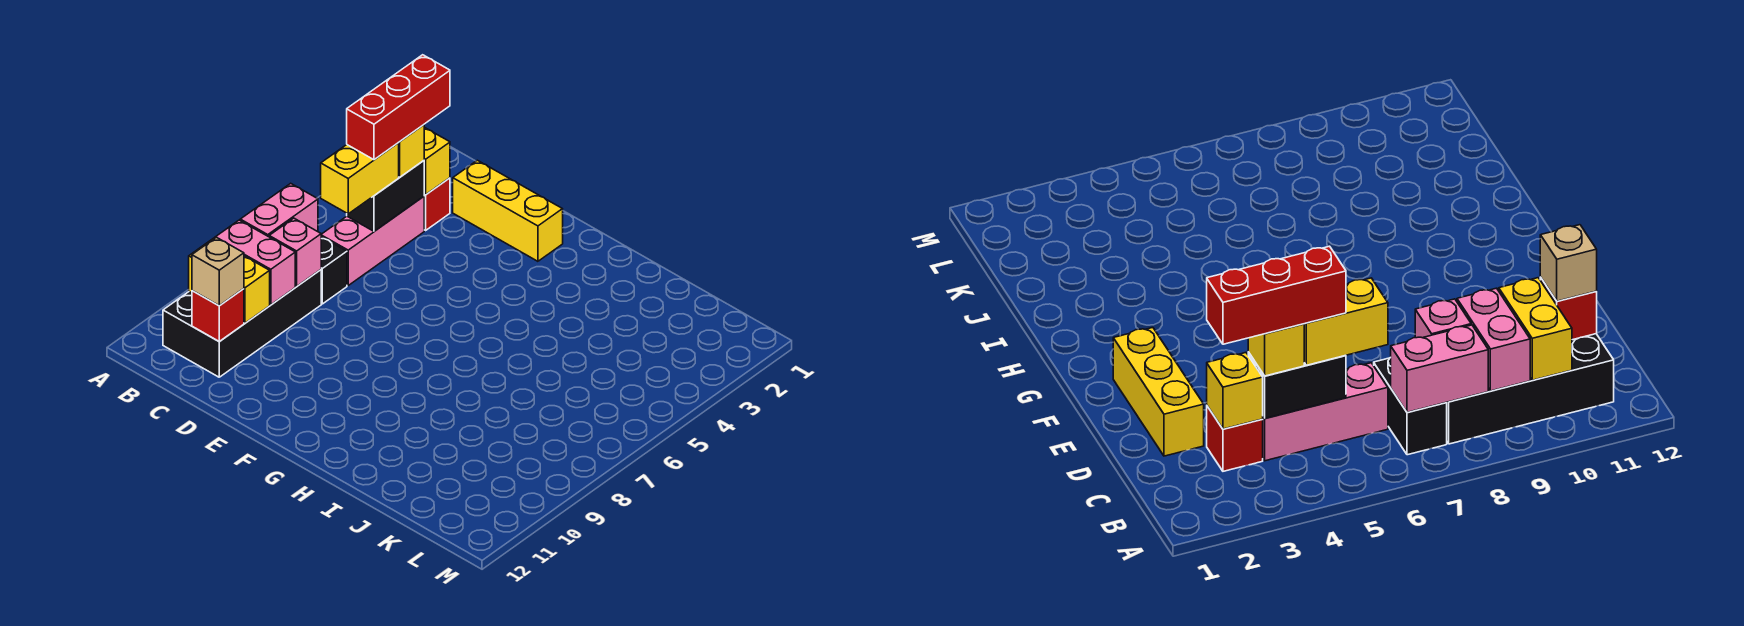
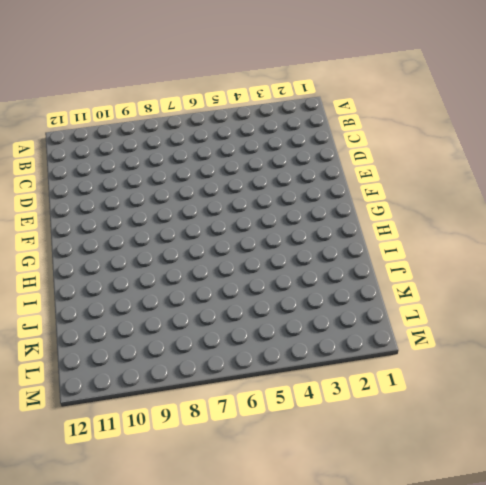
none -> black 1x2 brick [321,237,347,304]
none -> black 2x4 brick [163,270,321,377]
none -> red 1x1 brick [424,178,450,230]

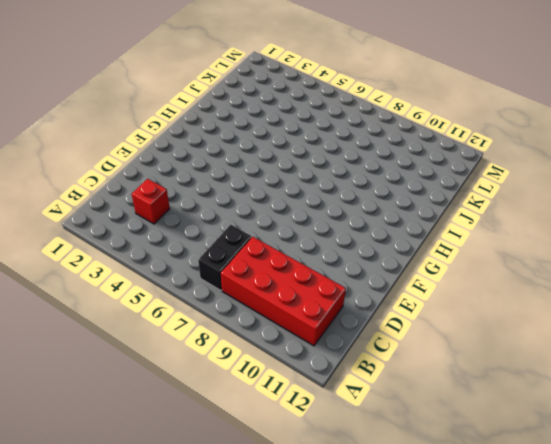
red 2x4 brick [221,237,346,346] -> black 2x4 brick [163,270,321,377]
none -> pink 1x3 brick [321,196,424,285]
none -> yellow 1x3 brick [453,160,563,261]
none -> pink 1x2 brick [240,183,318,237]

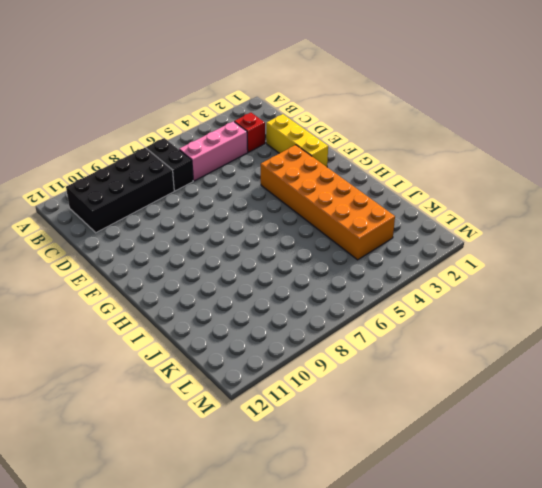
orange 2x6 brick [261,145,395,260] -> none
none -> pink 1x2 brick [240,183,318,237]
none -> pink 1x2 brick [215,220,295,305]
none -> yellow 1x2 brick [189,238,270,323]

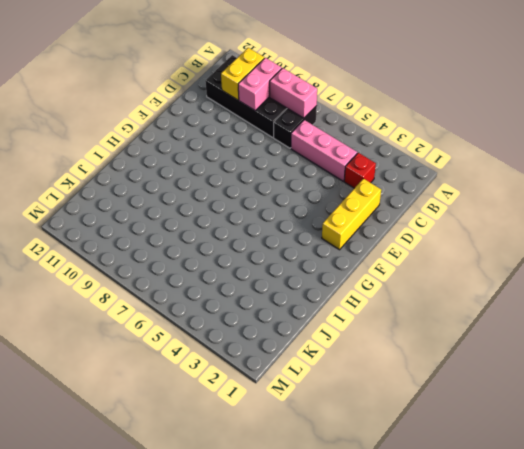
none -> yellow 1x1 brick [424,127,450,195]
none -> black 1x2 brick [347,161,425,231]
none -> pink 1x1 brick [269,218,321,286]

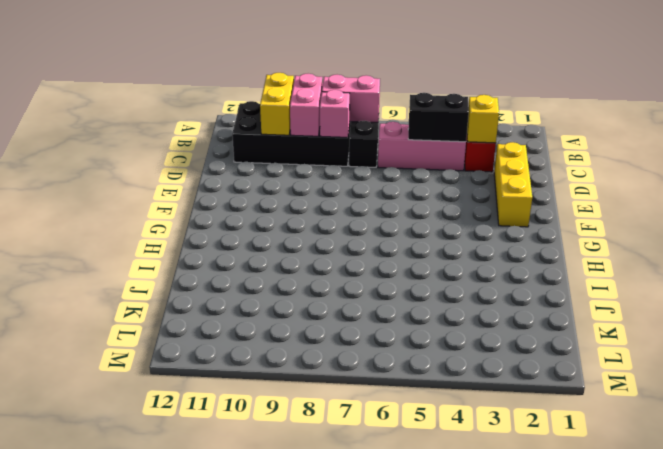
none -> red 1x1 brick [192,289,244,342]
none -> yellow 1x1 brick [399,125,424,177]
none -> yellow 1x2 brick [321,143,399,214]

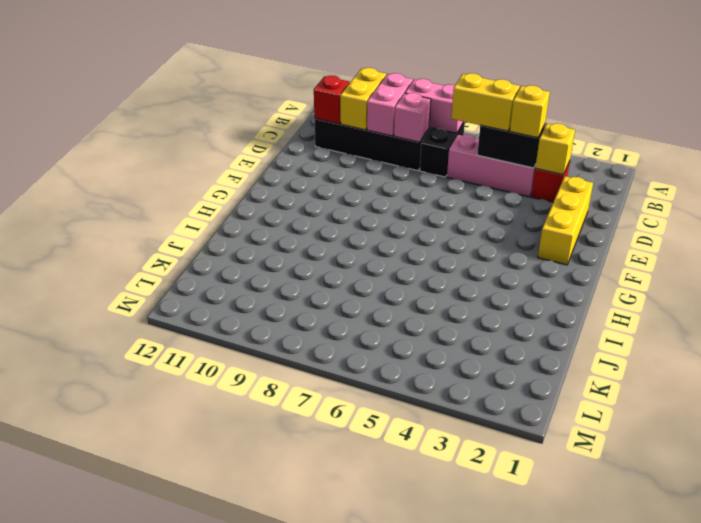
none -> tan 1x1 brick [192,237,244,306]
none -> red 1x3 brick [347,55,450,160]

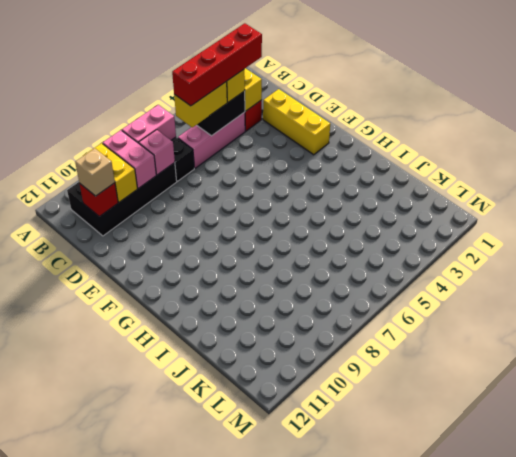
red 1x4 brick [172,23,262,106] -> red 1x3 brick [347,55,450,160]

